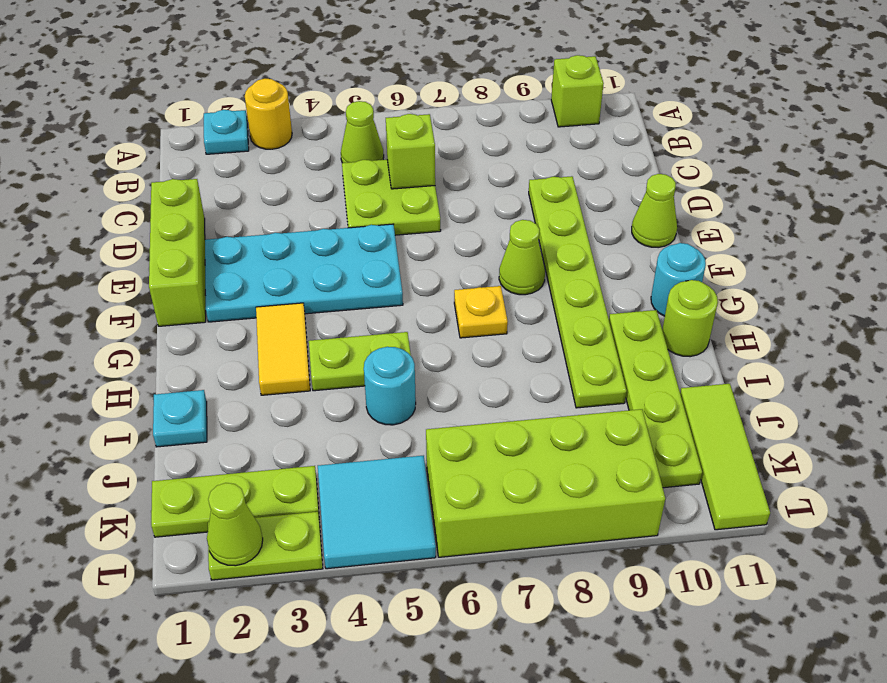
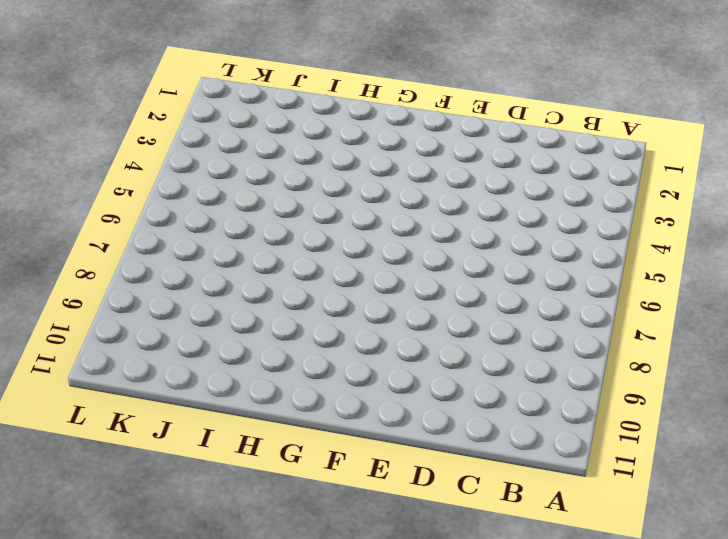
none -> cyan 1x1 plate [204,110,249,154]
none -> yellow 1x1 round brick [245,79,292,149]
none -> lime 1x1 brick [551,55,604,127]

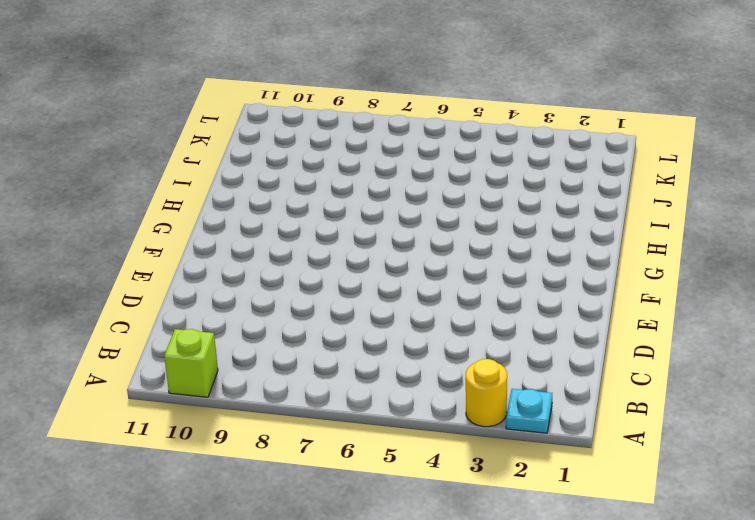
none -> lime 1x1 cone [341,101,384,163]
none -> lime 2x2 plate [342,159,441,235]
none -> lime 1x3 brick [149,179,206,326]

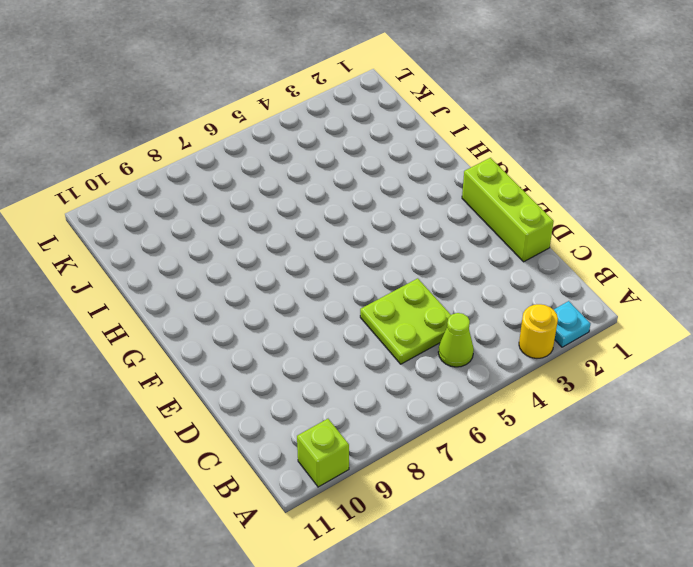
none -> lime 1x6 plate [529,176,627,408]
none -> cyan 2x4 plate [205,224,403,322]
none -> lime 1x1 cone [632,174,677,248]

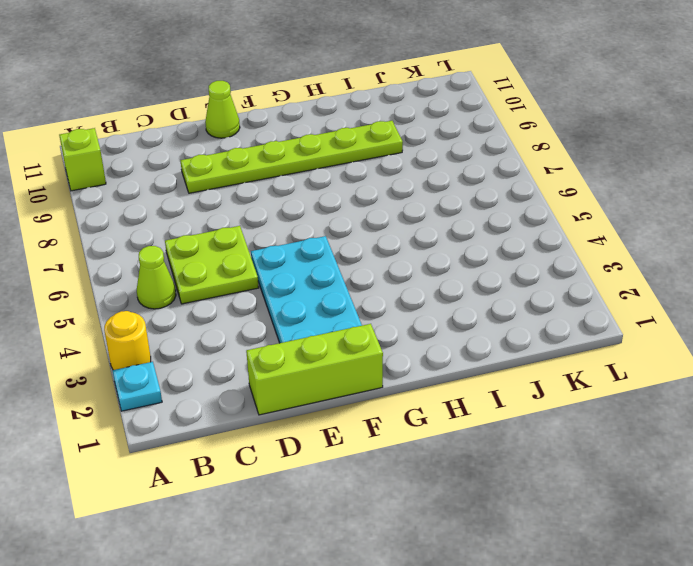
none -> lime 1x1 cone [499,220,545,295]
none -> yellow 1x2 tile [256,303,310,395]
none -> yellow 1x1 plate [454,286,508,338]

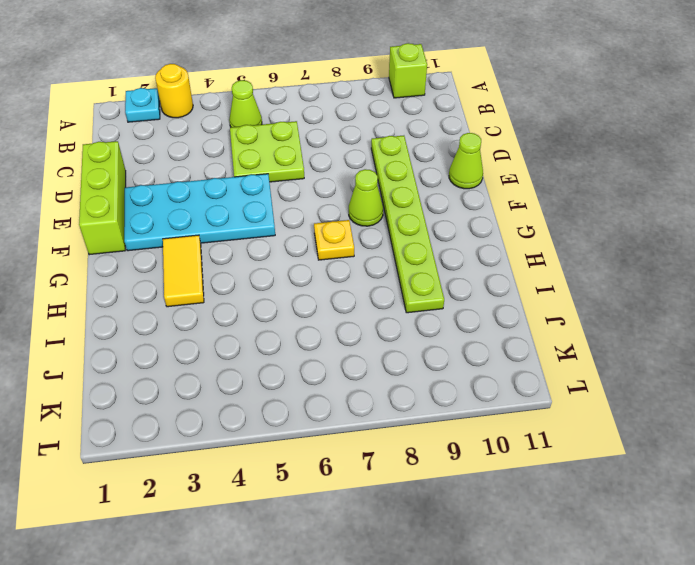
none -> cyan 1x1 round brick [651,243,706,316]
none -> lime 1x2 plate [309,332,411,391]
none -> lime 1x4 plate [609,310,702,488]

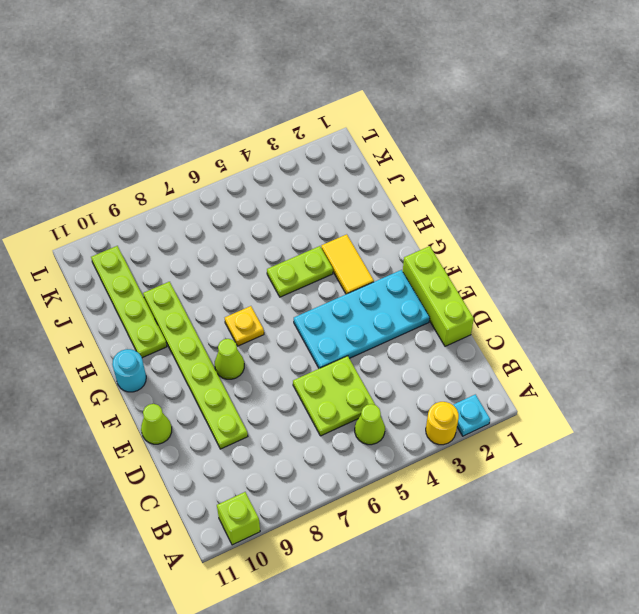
none -> lime 1x1 round brick [662,280,718,357]
none -> cyan 1x1 plate [153,390,207,447]
none -> cyan 1x1 round brick [364,347,416,425]

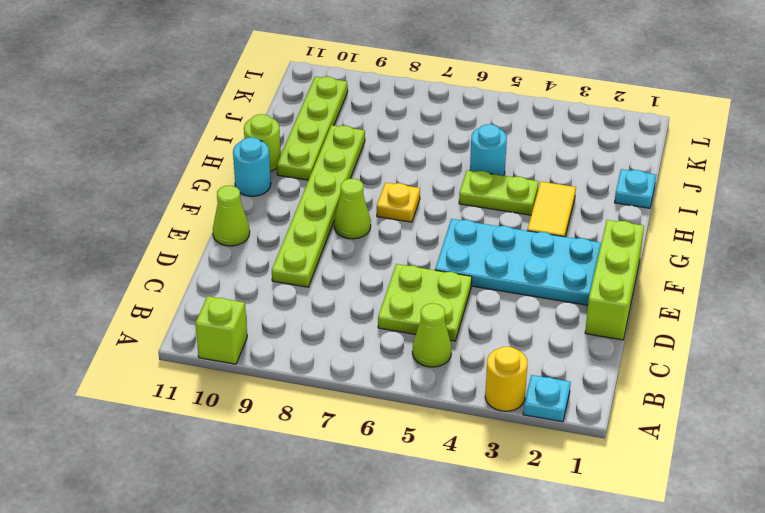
none -> lime 1x3 tile [680,384,770,530]
none -> lime 1x3 plate [151,466,319,537]
none -> cyan 2x2 tile [318,456,436,569]

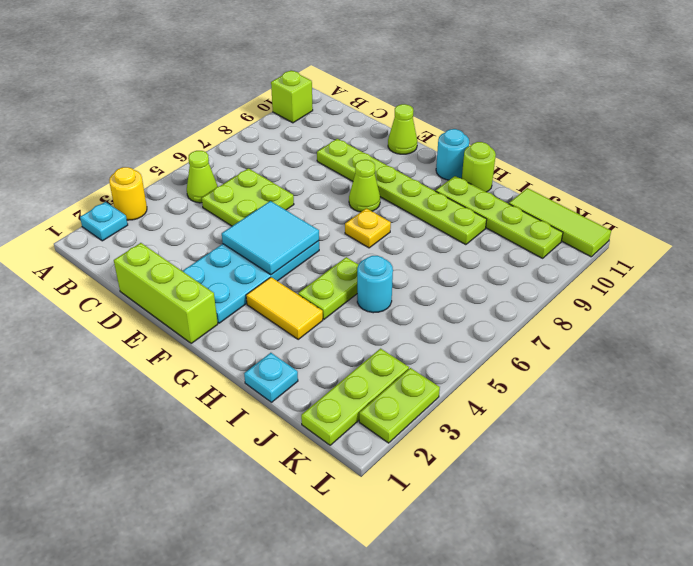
cyan 2x2 tile [222,201,319,275] -> cyan 2x2 tile moved to [318,456,436,569]
none -> lime 2x4 brick [426,409,665,557]
none -> lime 1x1 brick [386,114,435,189]
none -> lime 1x1 cone [207,483,263,566]

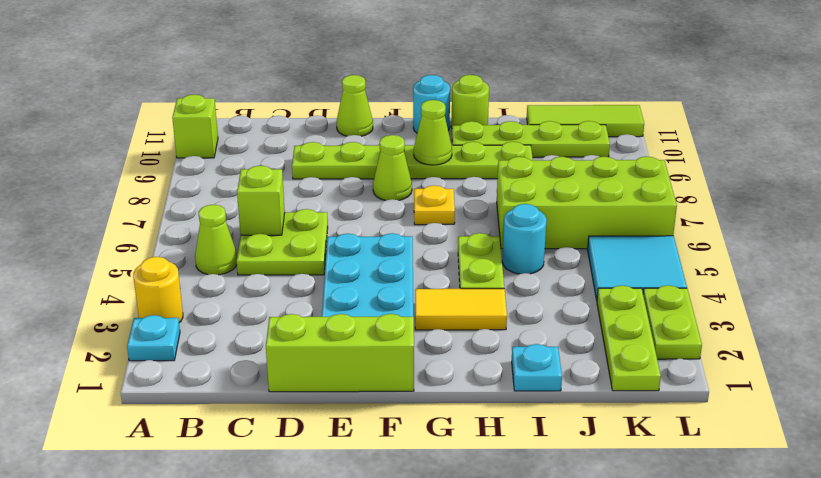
lime 1x1 cone [414,100,452,165] -> lime 1x1 cone moved to [207,483,263,566]
lime 2x4 brick [497,156,677,249] -> lime 2x4 brick turned to [426,409,665,557]

